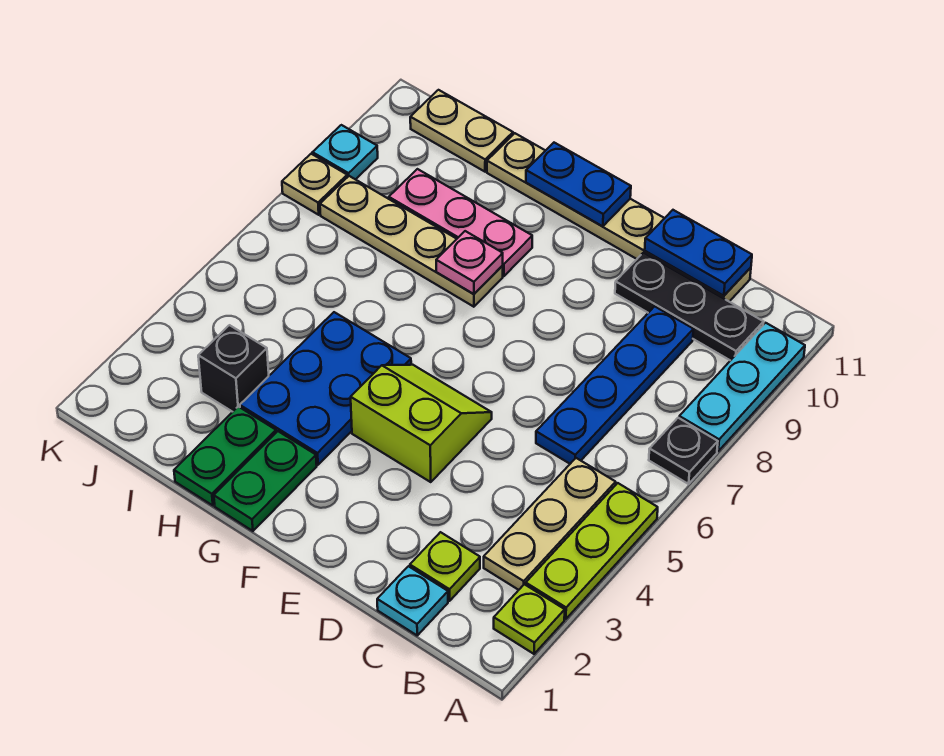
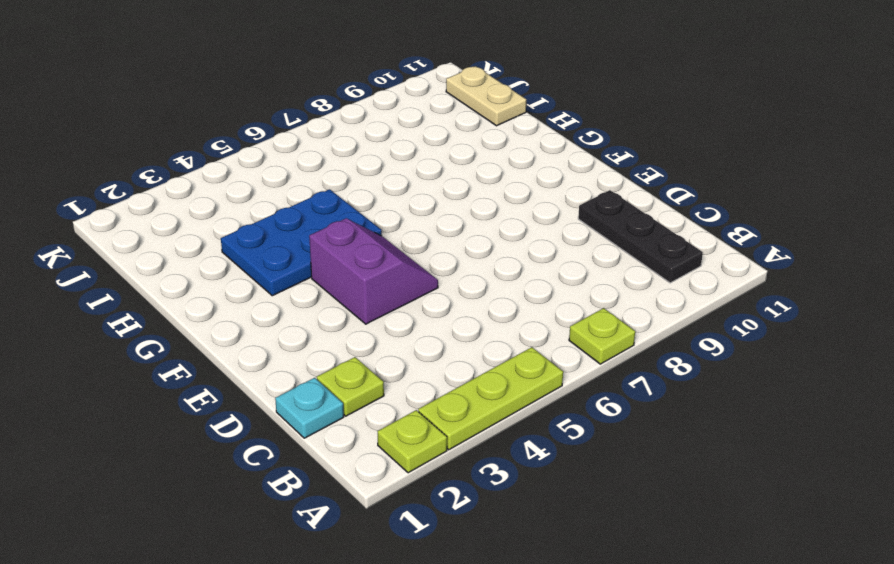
lime 1x1 plate [569,308,635,364] -> black 1x1 plate [649,418,718,484]
purple 2x2 slope [309,218,438,324] -> lime 2x2 slope [351,365,492,482]
none -> cyan 1x3 plate [679,323,805,451]
none -> tan 1x3 plate [484,458,616,590]
none -> blue 1x4 plate [536,306,693,464]

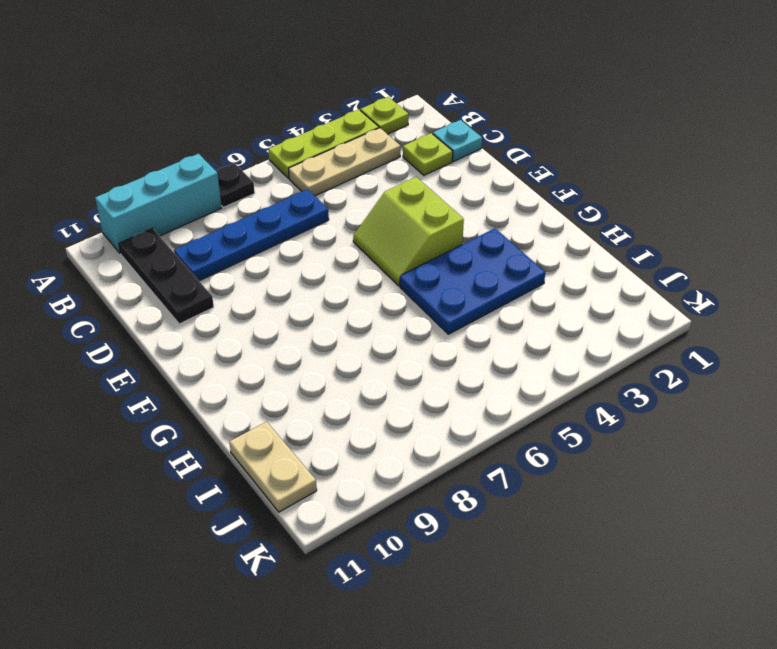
cyan 1x3 brick [95,154,222,254] -> cyan 1x3 plate [679,323,805,451]
none -> tan 1x6 plate [487,133,751,302]
none -> green 1x2 plate [214,431,317,531]
none -> tan 1x4 plate [320,176,503,307]

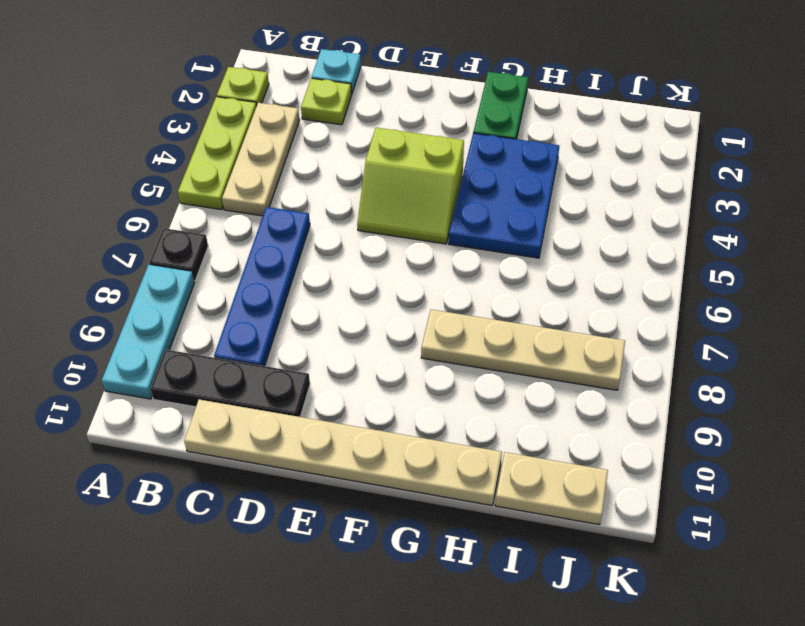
none -> pink 1x3 plate [389,169,532,276]
none -> green 1x2 plate [174,407,276,506]
none -> black 1x1 brick [198,325,269,412]

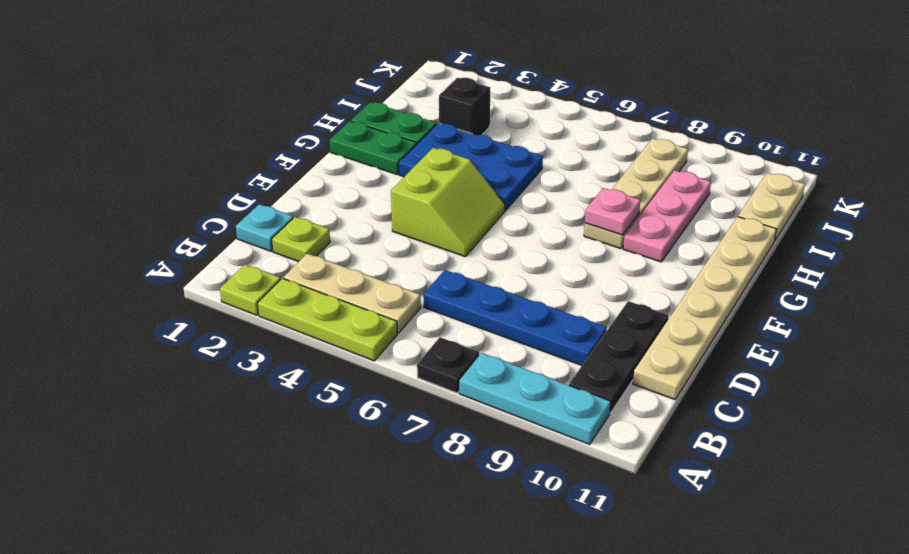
none -> tan 1x1 plate [282,154,347,215]
none -> cyan 1x1 plate [313,125,378,180]
none -> blue 1x2 plate [645,210,752,296]

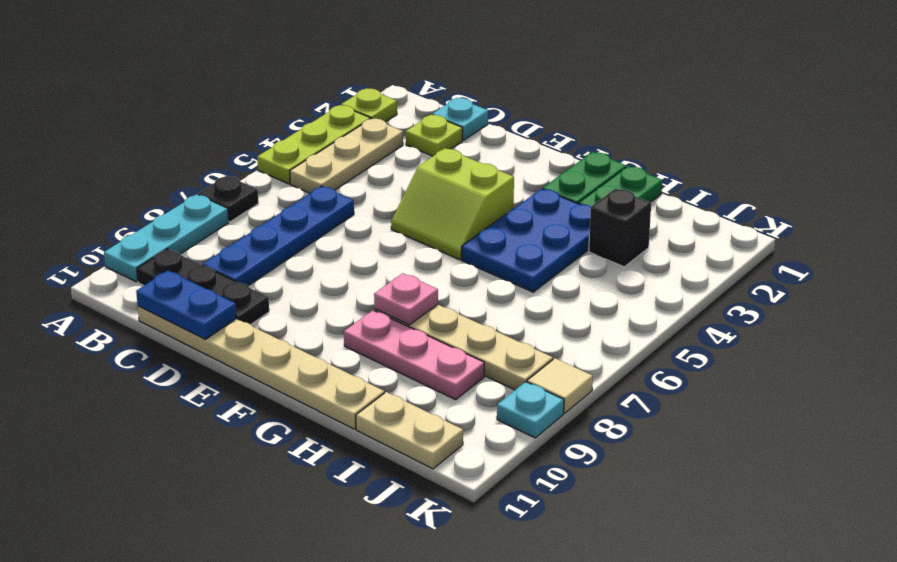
tan 1x1 tile [527,358,593,413] -> tan 1x1 plate [282,154,347,215]
none -> blue 1x2 plate [526,143,631,227]

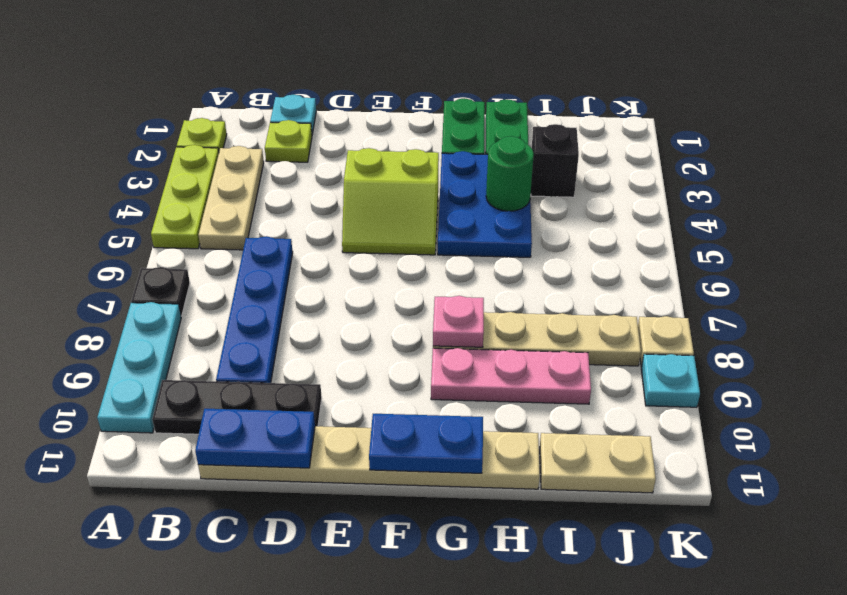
green 1x1 round brick [486,136,534,211] -> none

